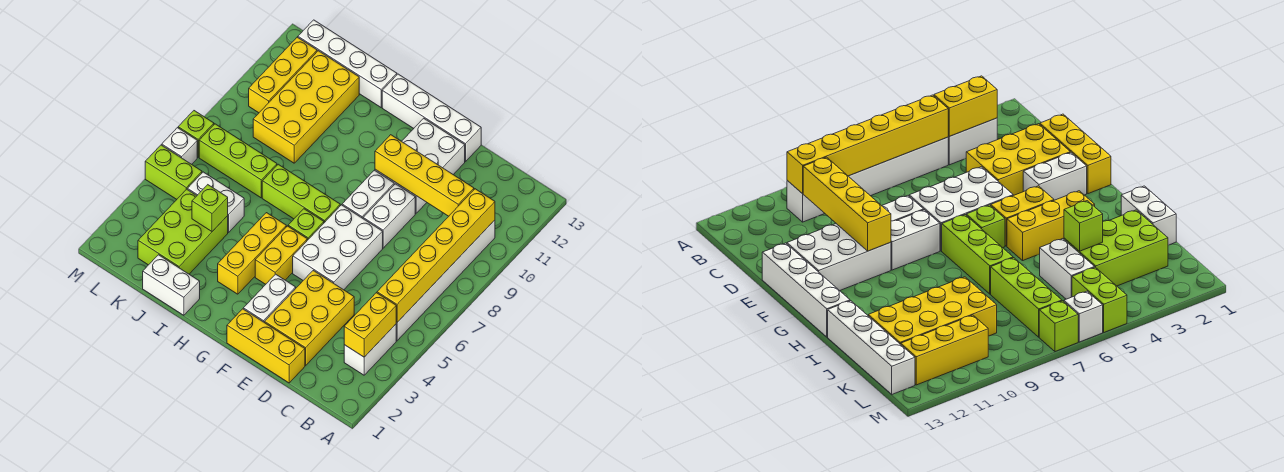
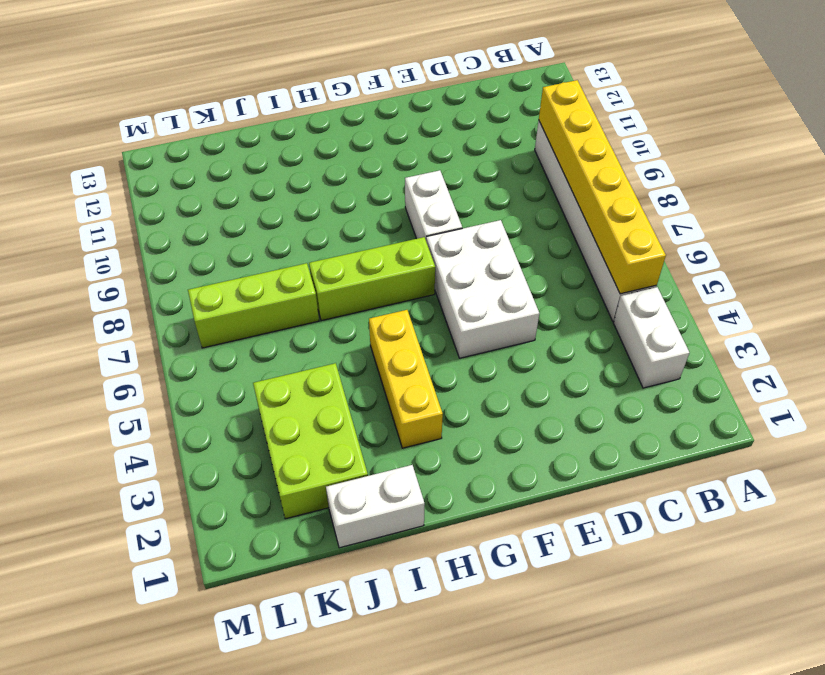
none -> yellow 1x3 brick [227,309,305,383]
none -> yellow 2x3 brick [265,271,354,366]
none -> white 1x2 brick [363,184,415,248]

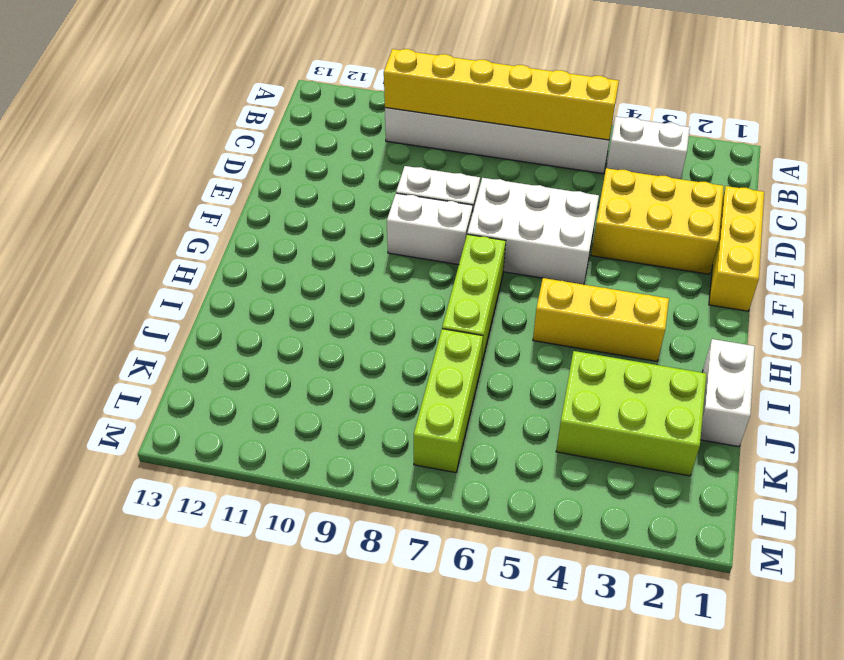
none -> white 2x3 brick [375,118,465,213]
none -> white 1x4 brick [382,74,481,162]
none -> white 1x2 brick [243,274,296,323]

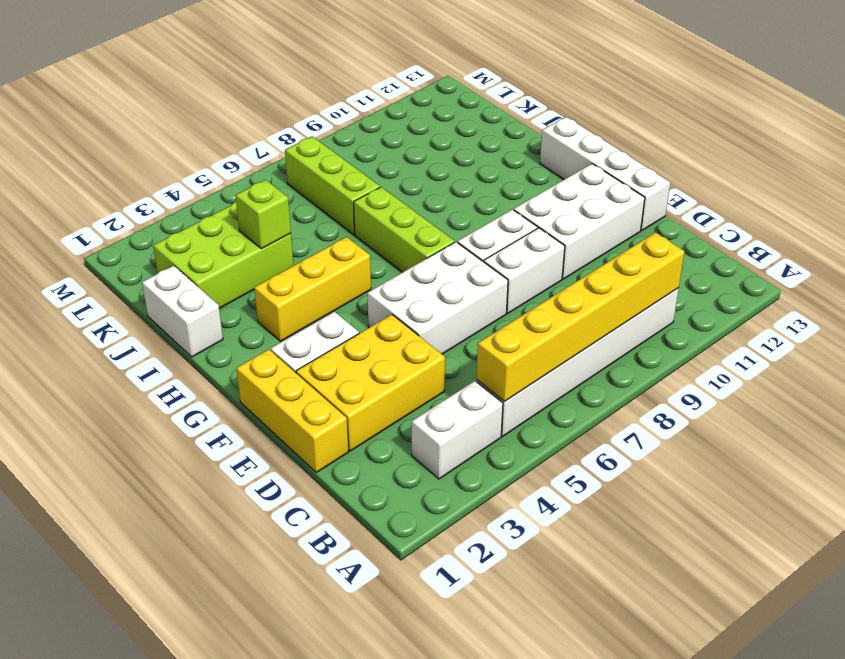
none -> yellow 1x2 brick [255,226,307,284]
none -> lime 1x1 brick [288,209,324,240]
none -> white 1x4 brick [298,20,397,107]

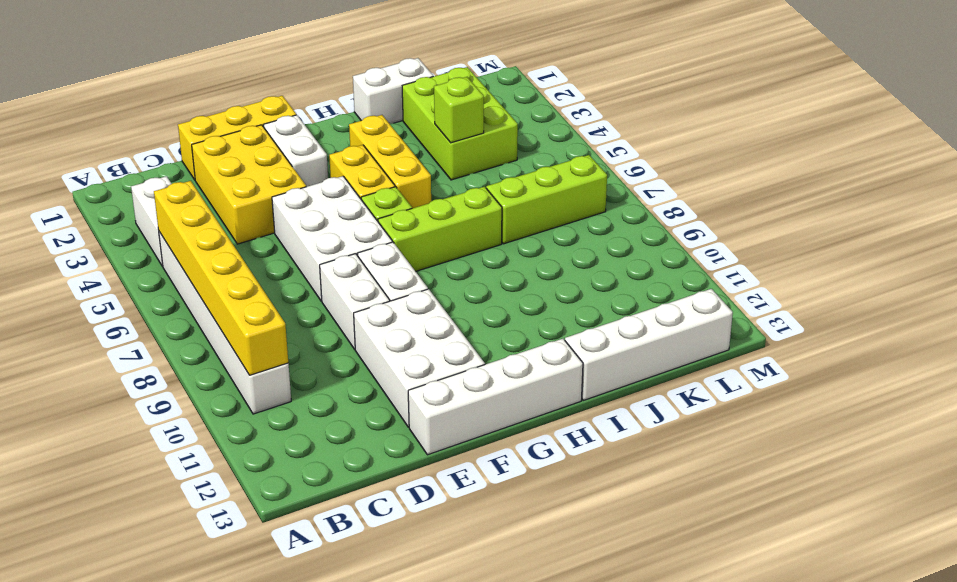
none -> white 1x2 brick [187,172,244,233]
none -> yellow 2x4 brick [253,51,359,163]
none -> lime 1x2 brick [145,145,202,199]

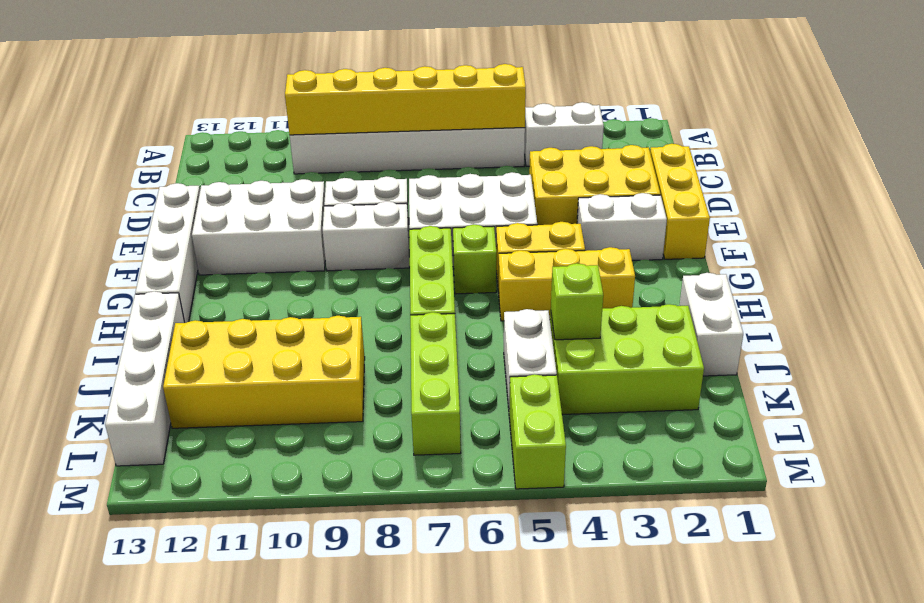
none -> yellow 1x3 brick [249,37,317,113]
none -> white 1x1 brick [162,128,197,164]
none -> lime 1x1 brick [178,111,214,157]

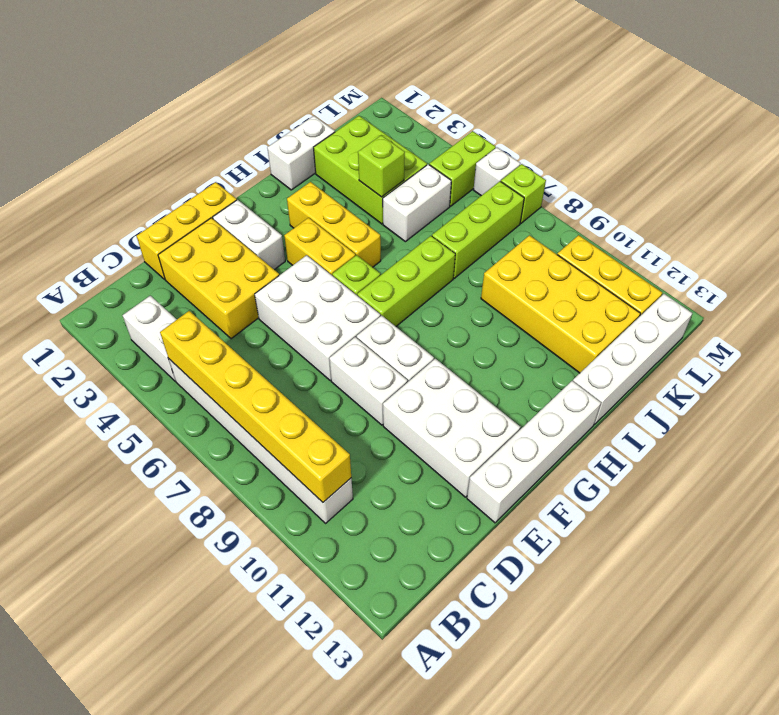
none -> yellow 1x2 brick [344,293,396,357]
none -> yellow 1x4 brick [375,135,474,216]

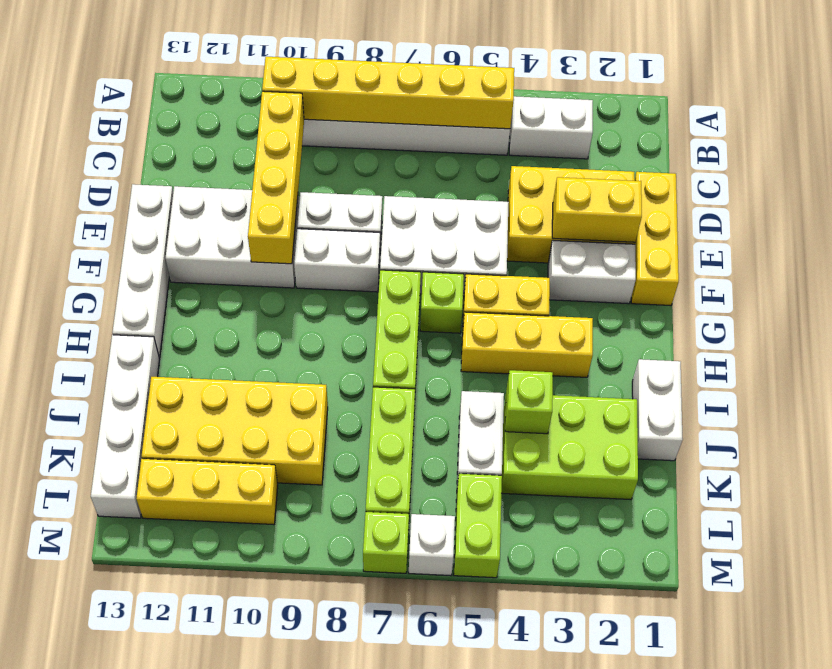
yellow 1x2 brick [552,177,642,242] -> yellow 1x2 brick moved to [344,293,396,357]

